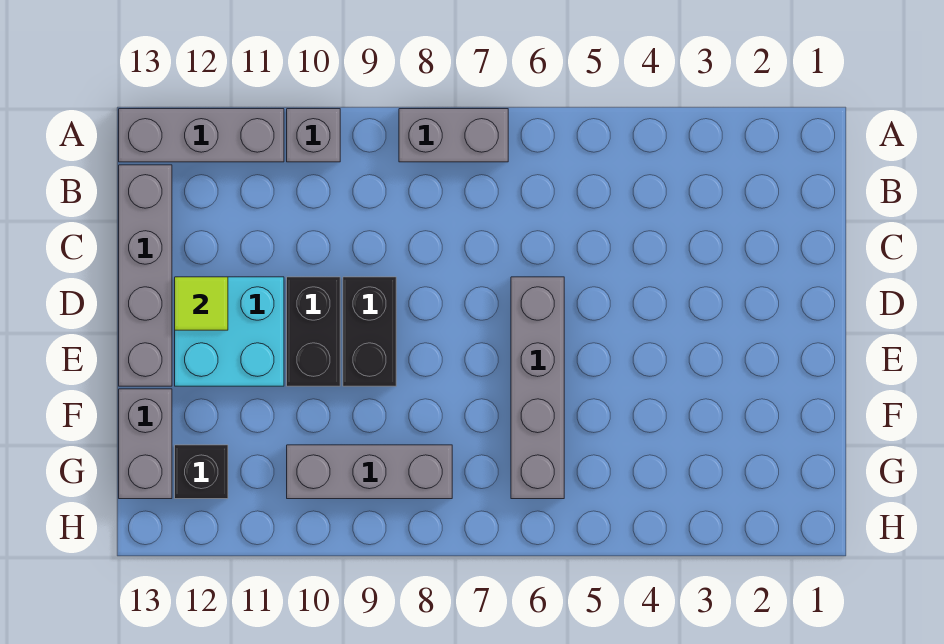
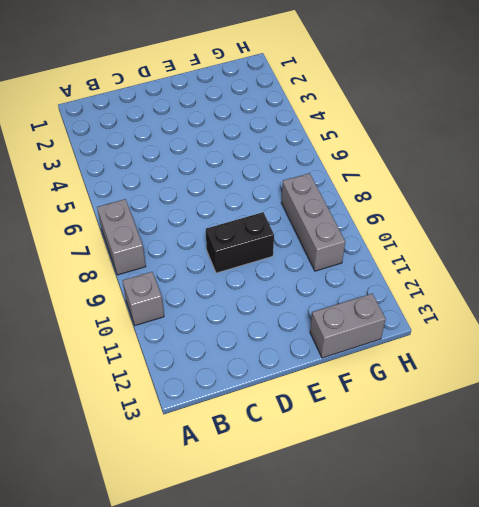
none -> grey 1x3 brick [119,109,284,162]
none -> grey 1x4 brick [119,165,172,386]
none -> grey 1x4 brick [511,277,564,499]

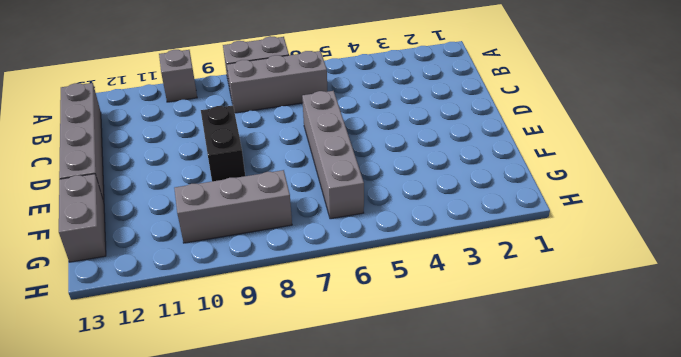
grey 1x3 brick [227,51,327,113] -> grey 1x3 brick moved to [119,109,284,162]
none -> black 1x2 brick [287,277,340,386]
none -> cyan 2x2 brick [175,277,284,386]
none -> black 1x1 brick [175,445,228,499]

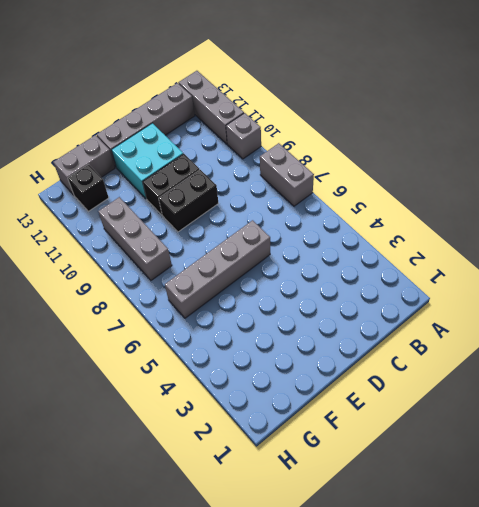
none -> lime 1x1 tile [175,277,228,330]

